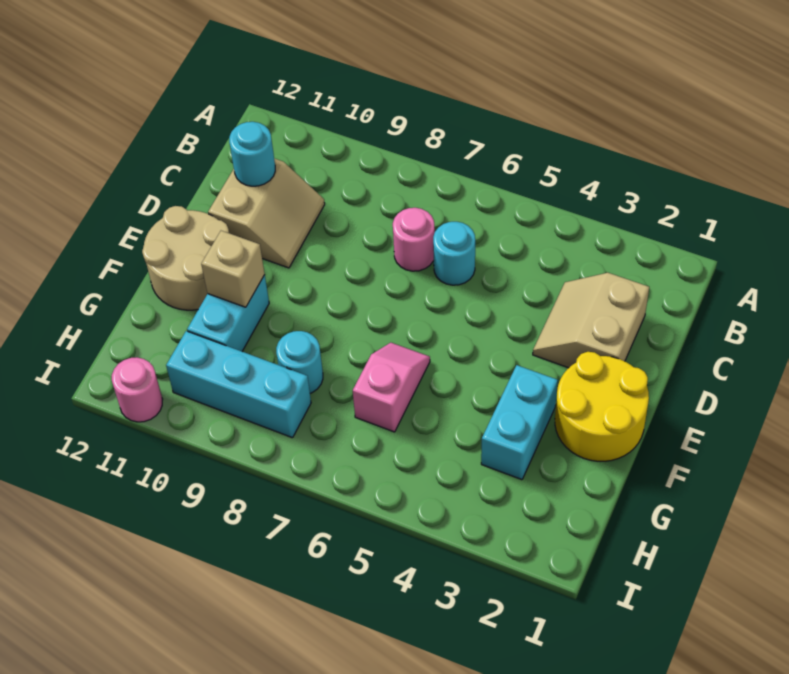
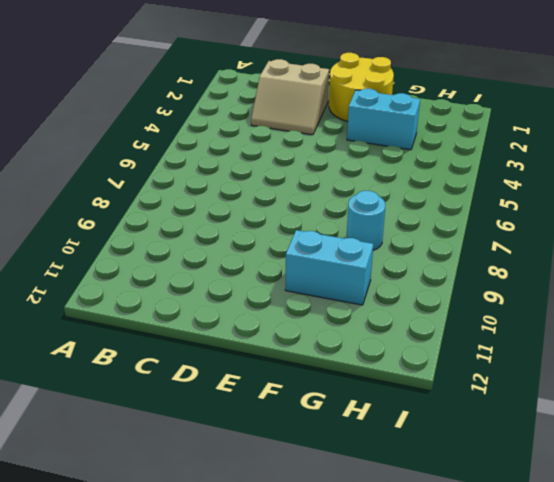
none -> cyan 1x1 round brick [433,222,475,285]
none -> pink 1x1 round brick [393,208,435,271]
none -> tan 2x2 slope [208,159,325,268]

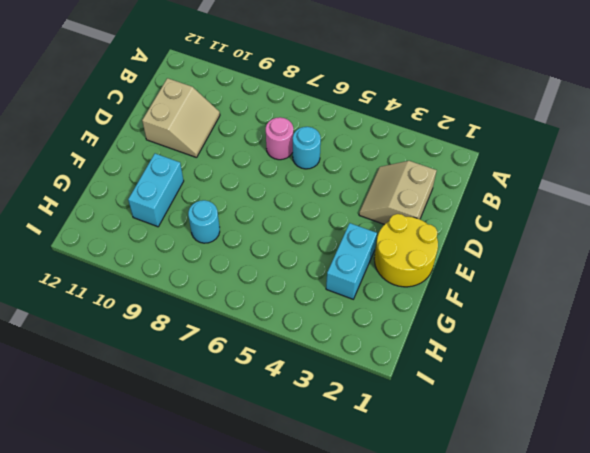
none -> tan 2x2 round brick [142,206,229,310]
none -> pink 1x2 slope [353,343,430,432]
none -> cyan 1x3 brick [166,331,311,438]

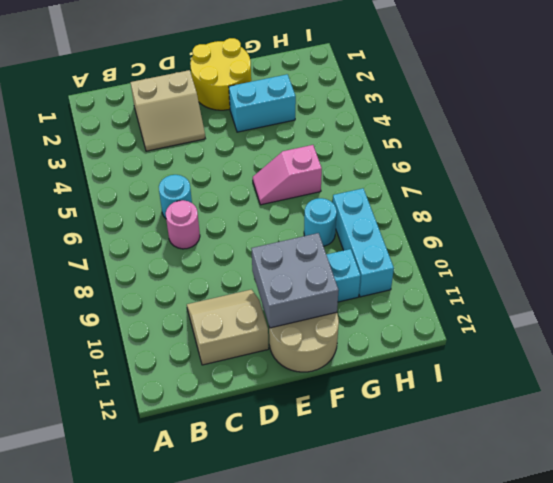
grey 2x2 brick [251,233,339,328] -> tan 1x1 brick [201,231,265,307]
none -> pink 1x1 round brick [112,357,163,422]
none -> cyan 1x1 round brick [229,122,275,186]

